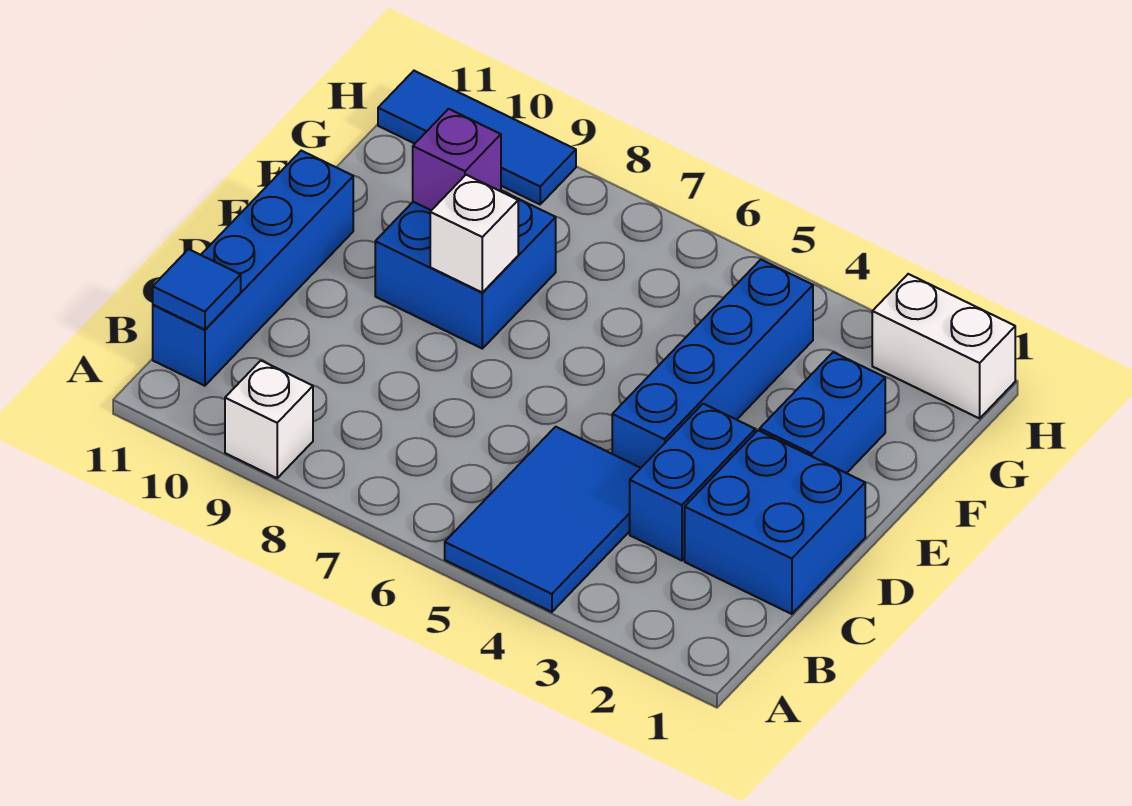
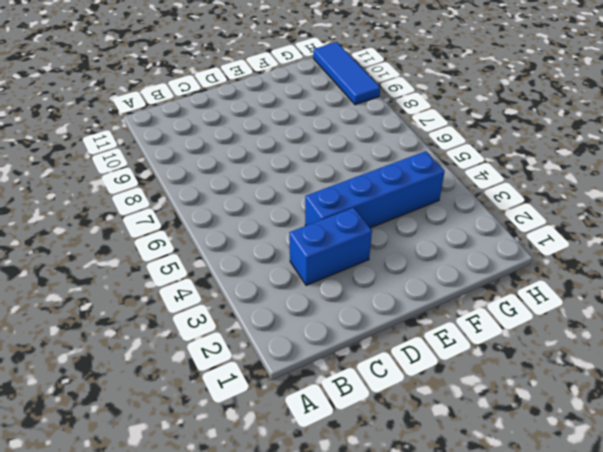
none -> blue 2x3 tile [445,427,641,612]
none -> white 1x1 brick [225,361,313,478]
none -> blue 1x4 brick [153,151,353,386]

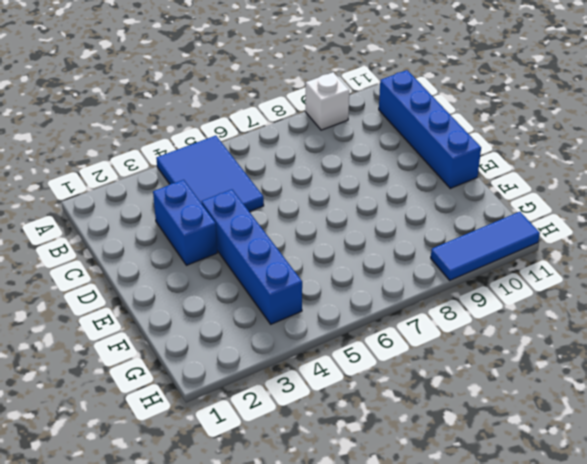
none -> blue 2x2 brick [685,430,865,614]
none -> blue 1x2 brick [760,352,885,473]
none -> blue 2x2 brick [375,190,556,348]

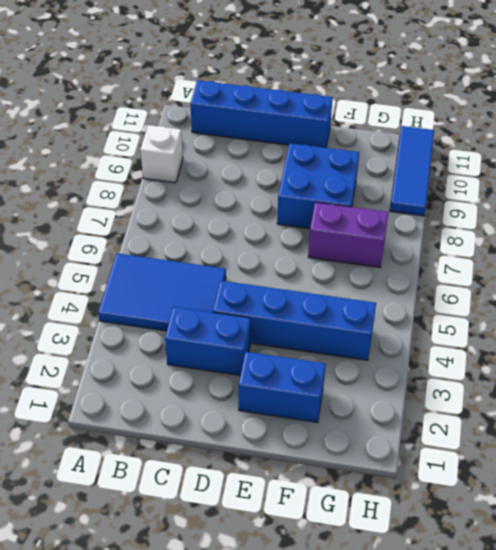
purple 1x2 brick [308,202,388,267] -> none
none -> blue 2x2 brick [685,430,865,614]
none -> white 1x2 brick [872,274,1015,418]
none -> blue 1x1 tile [153,249,241,330]

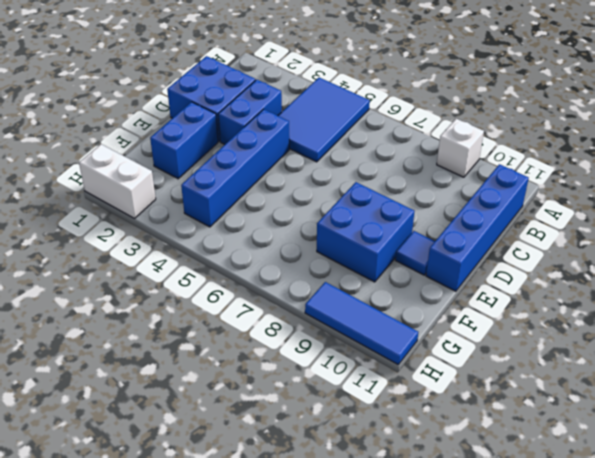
blue 1x1 tile [395,231,435,275] -> blue 1x1 tile moved to [153,249,241,330]
none -> white 1x1 brick [430,175,518,292]
none -> purple 1x1 brick [413,109,501,210]

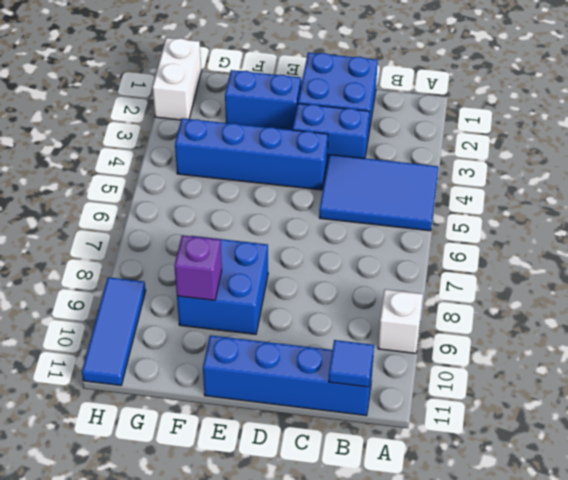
none -> white 1x1 brick [430,175,518,292]

